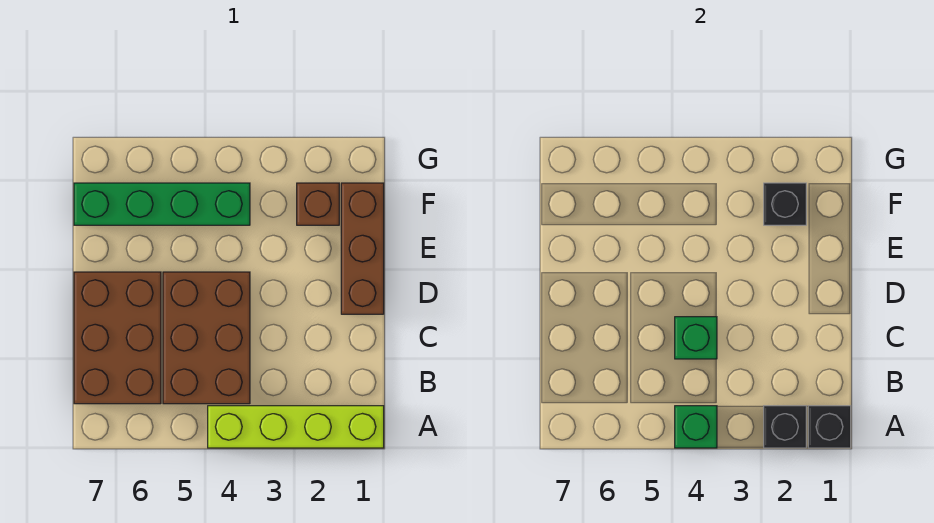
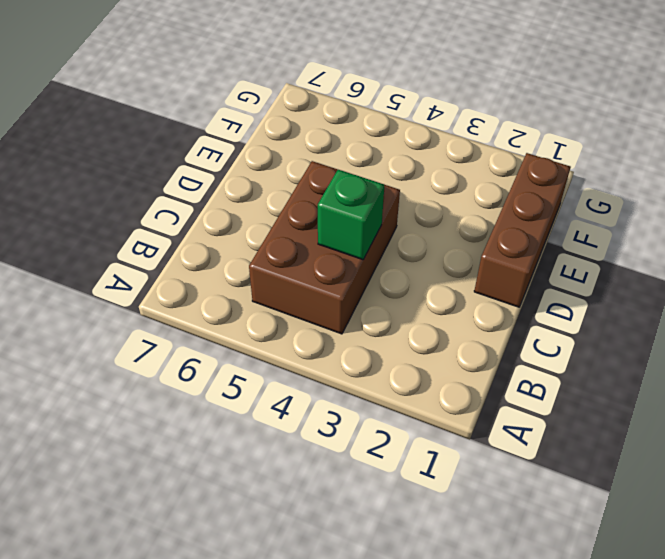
none -> lime 1x4 brick [208,406,384,448]
none -> brown 2x3 brick [74,272,161,404]

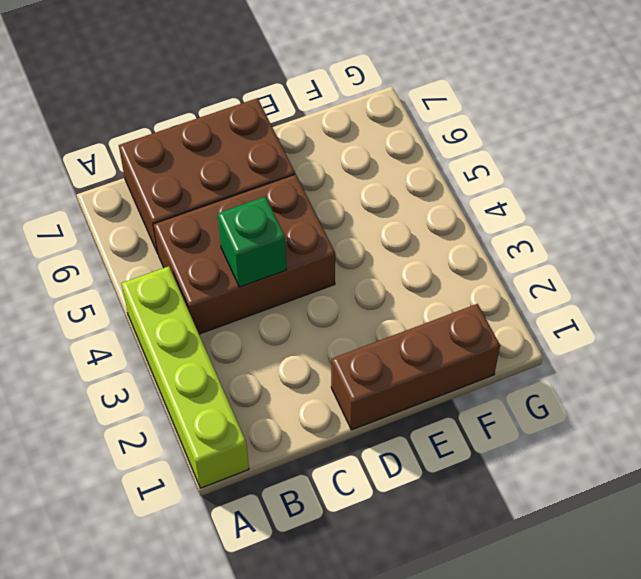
none -> brown 1x1 brick [297,183,339,225]
none -> green 1x4 brick [74,183,250,225]

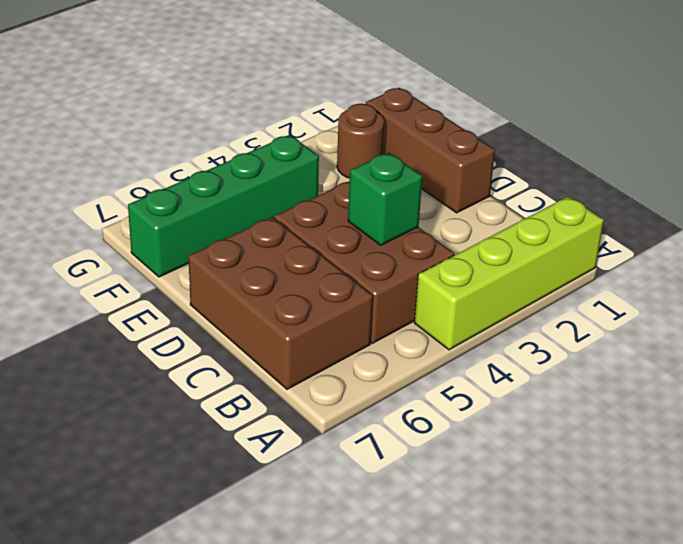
brown 1x1 round brick [337,104,384,178] -> brown 1x1 brick [297,183,339,225]
none -> black 1x1 brick [808,406,851,448]
none -> black 1x1 brick [764,406,806,448]

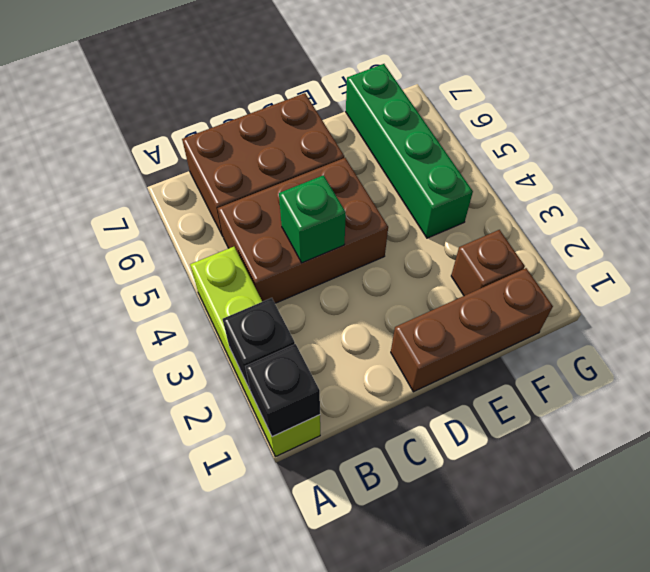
none -> green 1x1 brick [675,406,717,448]
none -> black 1x1 brick [764,183,806,225]

